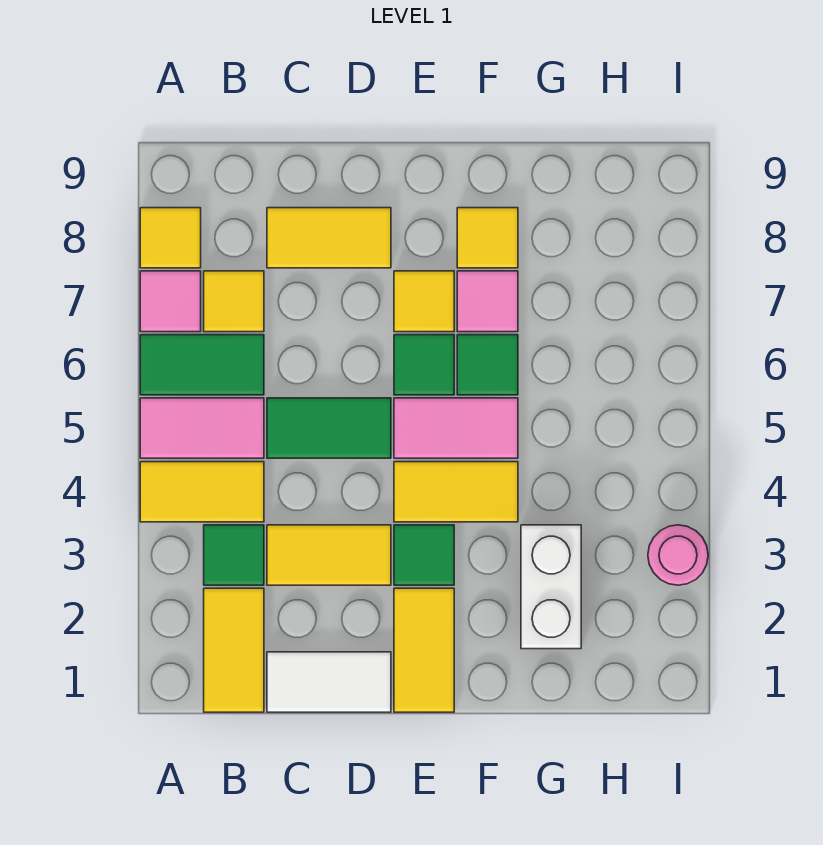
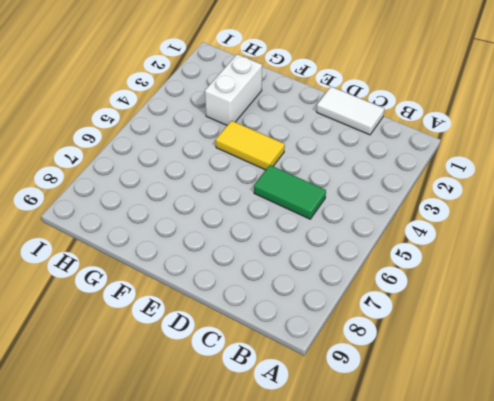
none -> yellow 1x2 tile [140,462,264,522]
none -> pink 1x2 tile [140,398,264,458]
none -> green 1x2 tile [140,335,264,395]

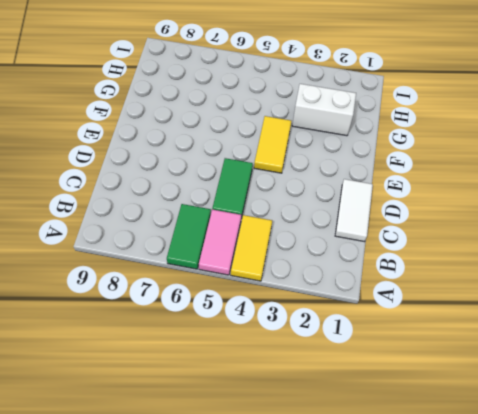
none -> pink 1x1 tile [140,271,201,332]
none -> yellow 1x1 tile [140,208,201,268]
none -> yellow 1x2 tile [204,588,264,712]

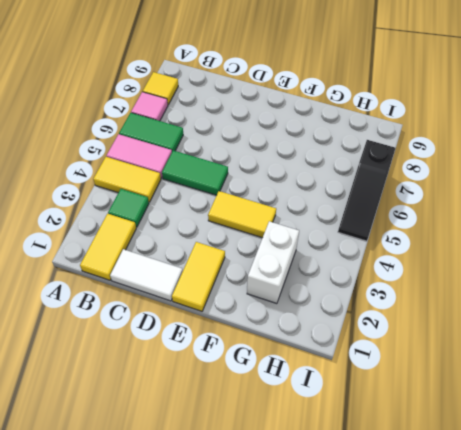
black 1x3 slope [338,140,396,241] -> none
none -> yellow 1x1 tile [204,271,264,332]
none -> yellow 1x2 tile [267,525,391,585]
none -> yellow 1x2 tile [267,208,391,268]

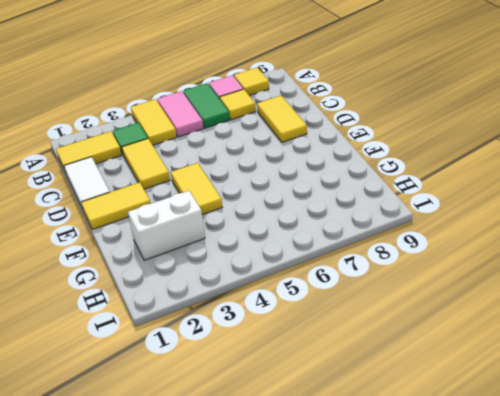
none -> green 1x2 tile [267,398,391,458]
none -> green 1x1 tile [394,525,454,585]
none -> pink 1x2 tile [394,398,518,458]

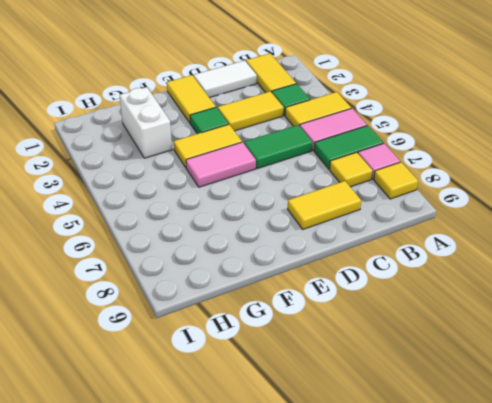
none -> green 1x1 tile [394,335,454,395]
none -> yellow 1x1 tile [394,271,454,332]
none -> green 1x1 tile [457,335,518,395]

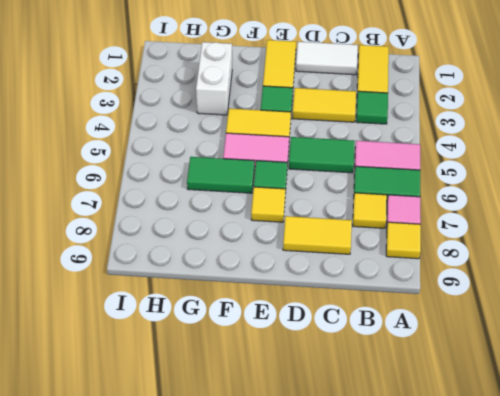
green 1x2 tile [187,157,254,193] -> green 1x1 tile [457,335,518,395]
none -> yellow 1x2 tile [140,462,264,522]
none -> pink 1x1 tile [457,271,518,332]
none -> yellow 1x1 tile [457,208,518,268]

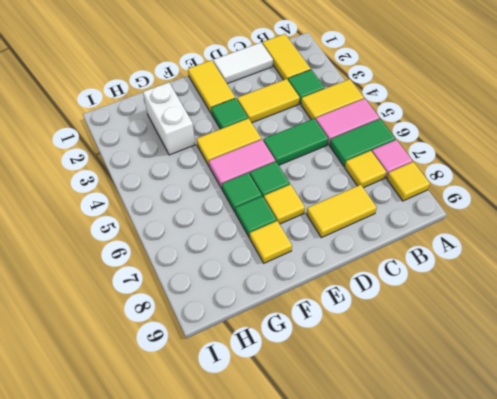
green 1x1 tile [235,196,277,237] -> pink 1x1 tile [457,271,518,332]
none -> pink 1x1 round brick [648,525,708,585]

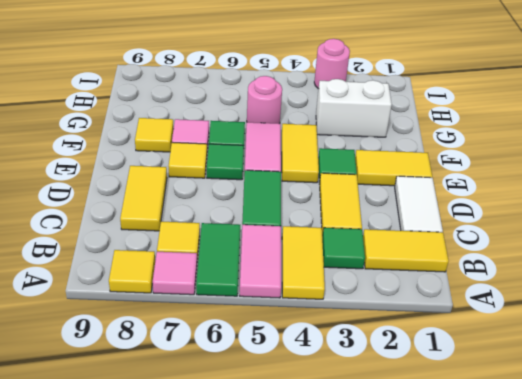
pink 1x1 round brick [247,76,282,124] -> none

